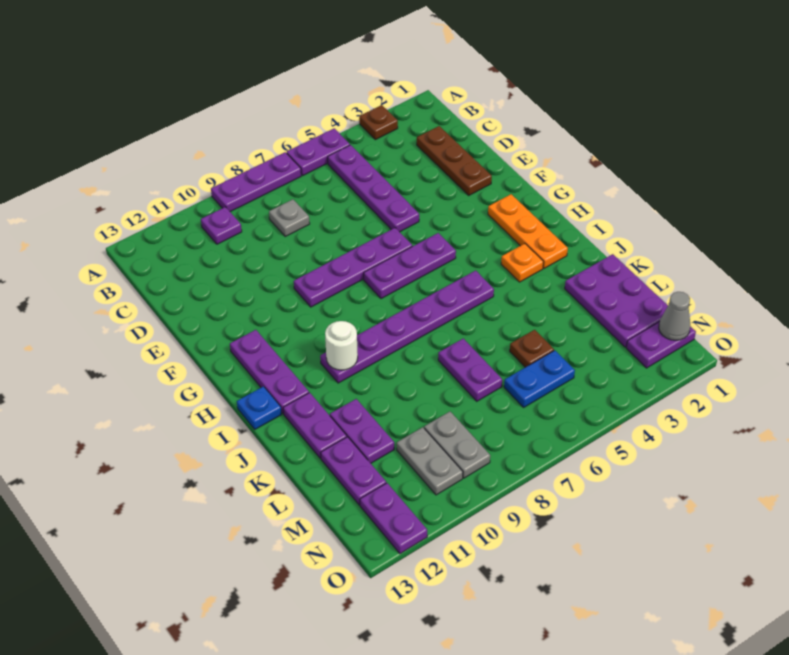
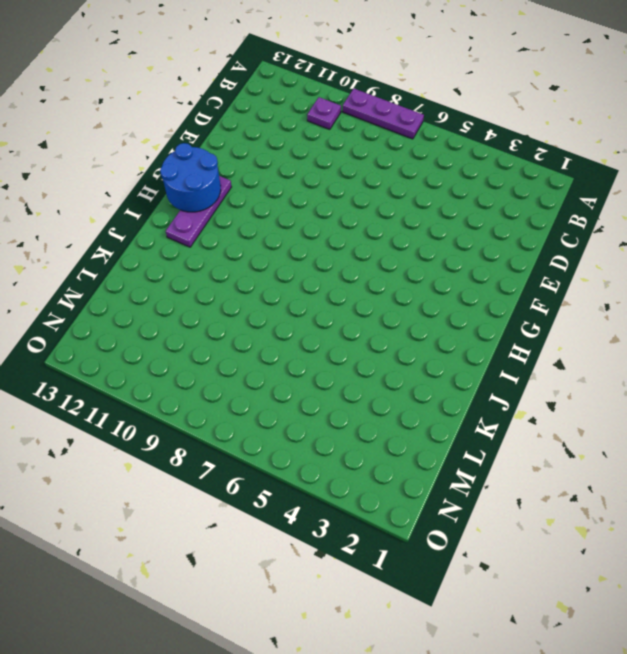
blue 2x2 round brick [160,143,221,212] -> none
none -> brown 1x1 plate [359,105,398,140]
none -> purple 1x2 plate [287,128,350,175]
none -> purple 1x4 plate [328,145,419,232]

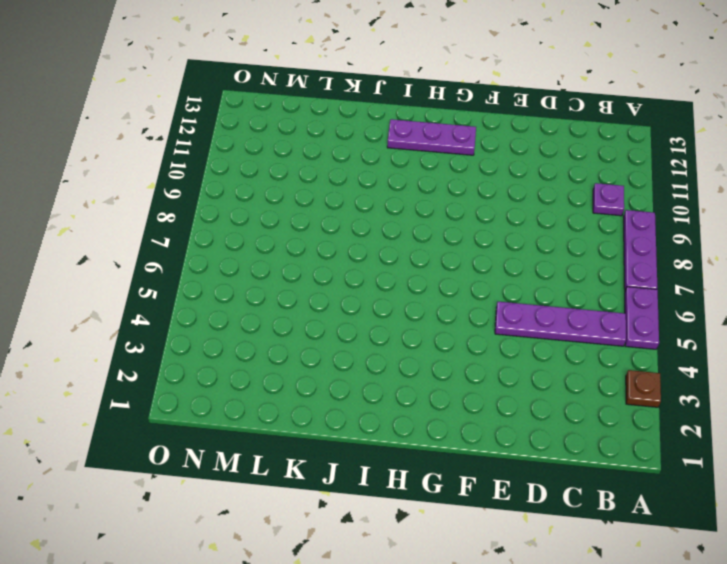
none -> brown 1x3 plate [417,126,492,195]
none -> grey 1x1 plate [269,199,310,236]
none -> purple 1x4 plate [294,228,412,307]

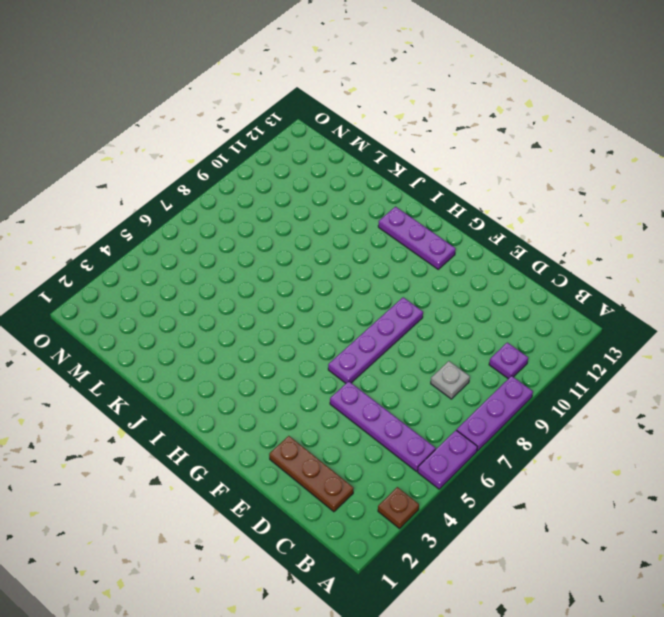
none -> orange 1x3 plate [488,194,568,268]
none -> purple 1x3 plate [364,233,456,299]
none -> orange 1x1 plate [501,244,543,282]

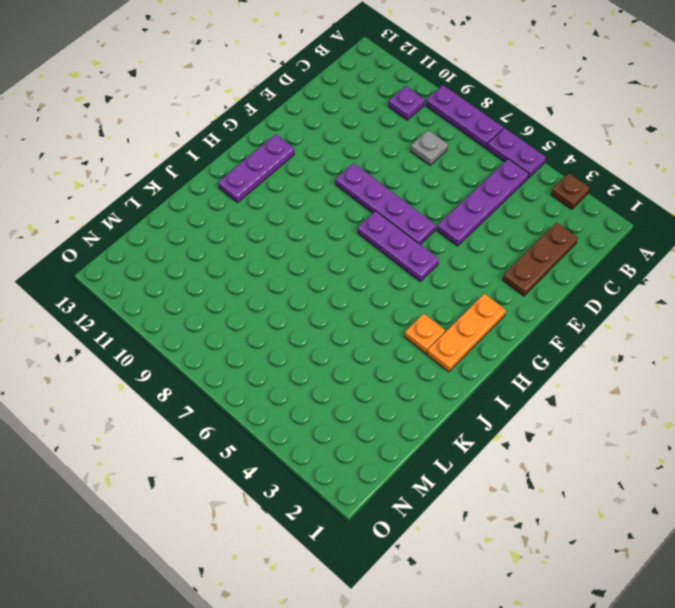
none -> purple 1x6 plate [320,270,494,383]
none -> blue 1x1 plate [237,387,282,429]
none -> purple 1x2 plate [283,393,347,458]

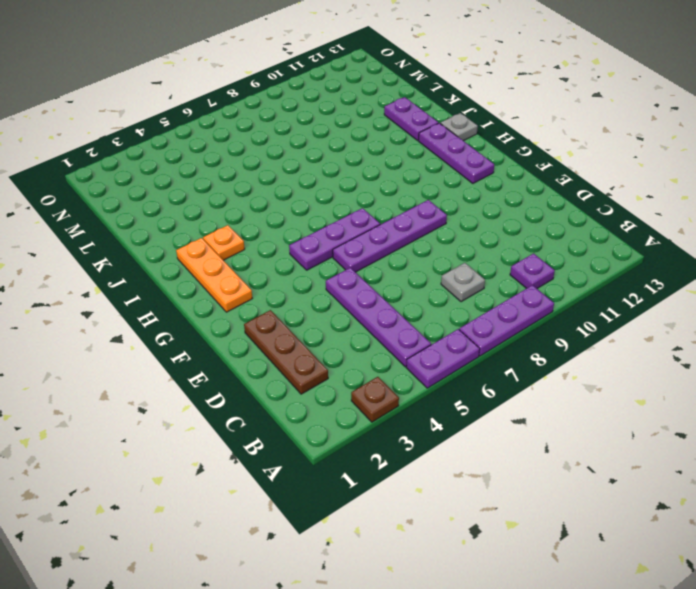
grey 1x1 plate [440,113,478,141] -> blue 1x1 plate [237,387,282,429]
none -> purple 1x6 plate [320,270,494,383]
none -> purple 2x3 plate [565,254,668,347]
none -> purple 1x2 plate [438,338,502,401]

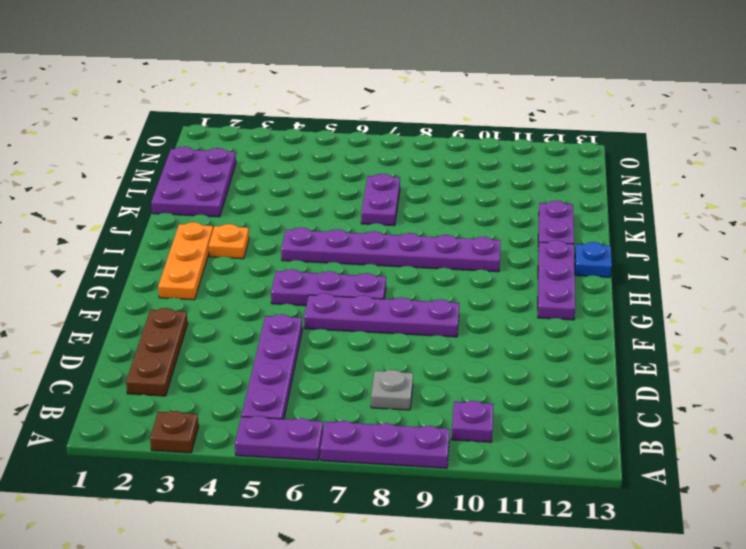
none -> purple 1x2 plate [330,399,394,463]
none -> brown 1x1 plate [510,330,554,367]
none -> purple 1x2 plate [321,437,386,505]

